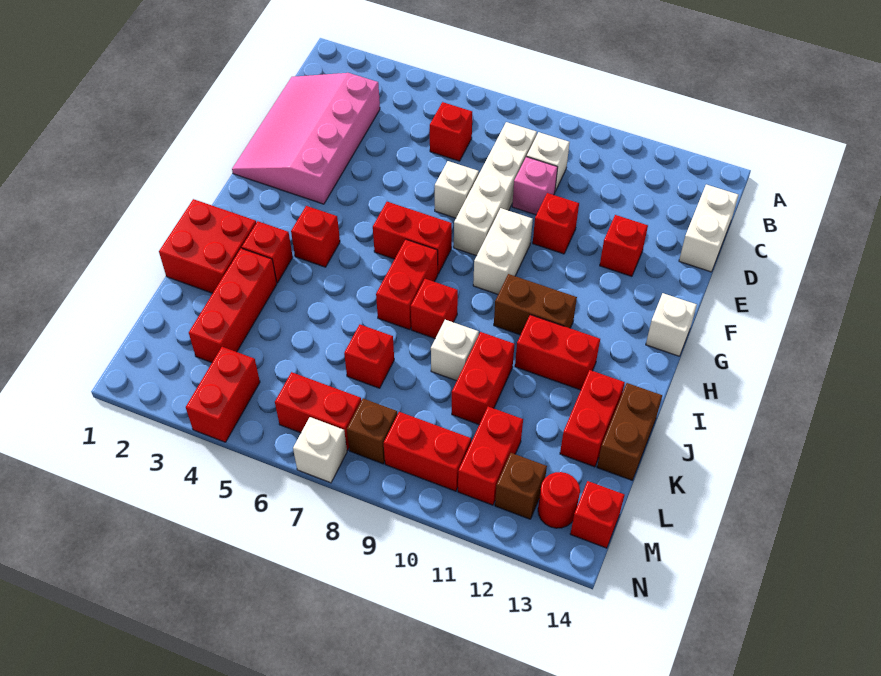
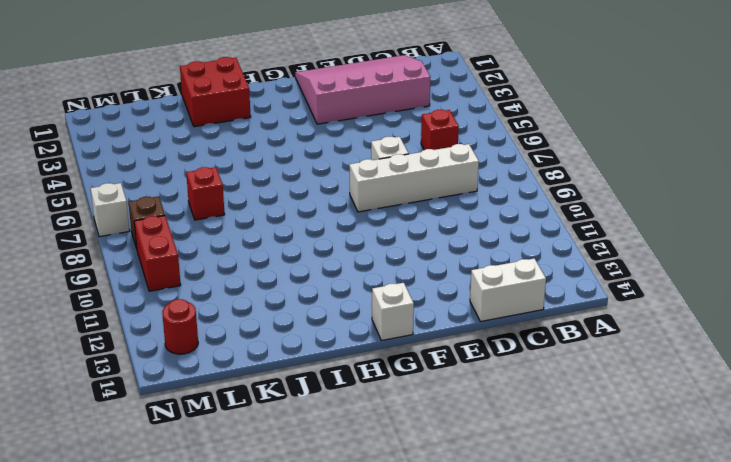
none -> white 1x1 brick [527,132,570,191]
none -> pink 1x1 brick [512,157,558,215]
none -> red 1x1 brick [533,193,579,254]
none -> red 1x1 brick [600,215,648,276]

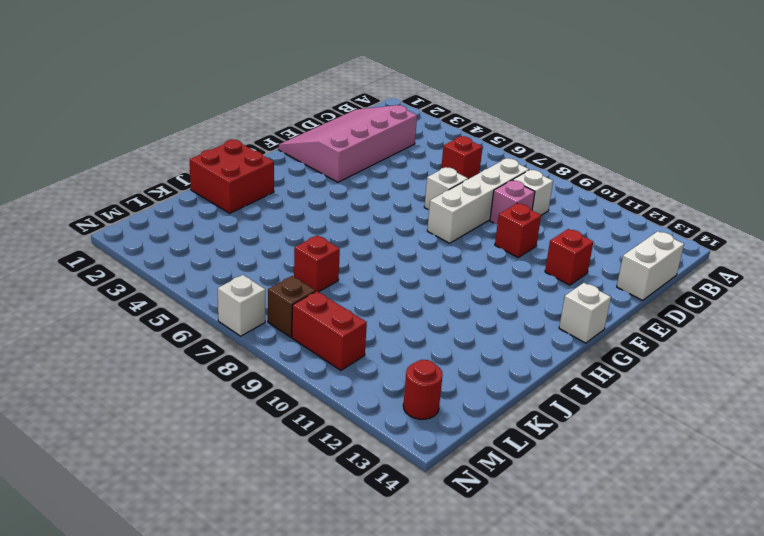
none -> white 1x2 brick [473,208,533,294]
none -> red 1x2 brick [373,202,452,274]
none -> red 1x1 brick [291,206,340,267]
none -> red 1x2 brick [376,239,438,330]

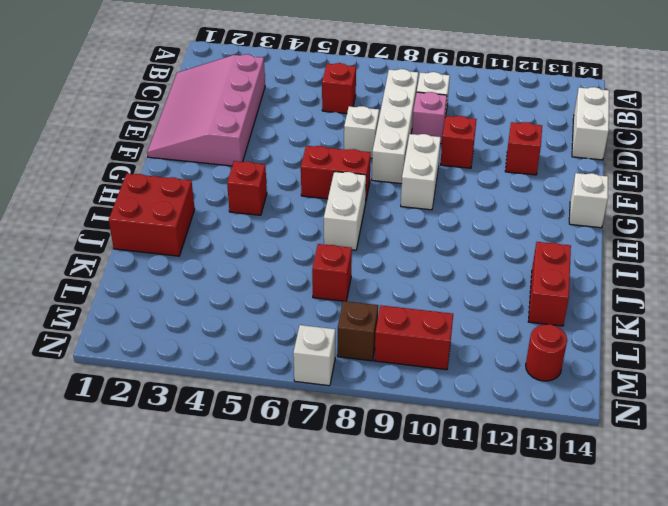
white 1x2 brick [324,171,366,250] -> red 1x2 brick [376,239,438,330]
none -> brown 1x2 brick [494,274,577,335]
none -> red 1x1 brick [242,221,293,283]
none -> red 1x1 brick [411,279,458,338]
none -> red 1x2 brick [515,315,600,390]

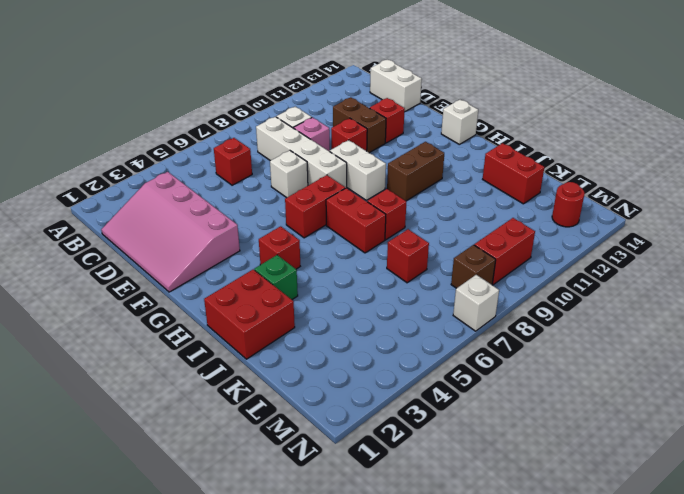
brown 1x2 brick [333,97,386,153] -> brown 1x2 brick moved to [597,383,662,480]
green 1x1 brick [254,255,298,299] -> red 1x1 brick [242,221,293,283]
none -> red 1x2 brick [515,315,600,390]
none -> red 1x3 brick [189,248,277,363]
none -> white 1x1 brick [431,320,479,381]
none -> red 1x2 brick [452,332,514,425]

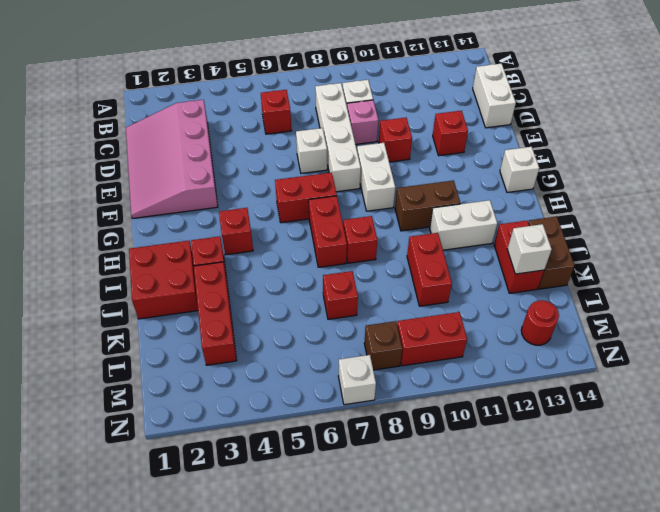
white 1x2 brick [430,200,497,250] -> red 1x2 brick [515,315,600,390]
white 1x1 brick [507,224,552,274] -> white 1x1 brick moved to [431,320,479,381]
none -> red 1x2 brick [458,407,523,505]
none -> red 1x2 brick [186,347,260,442]
none -> red 1x2 brick [275,372,361,450]
none -> brown 1x1 brick [495,453,547,519]

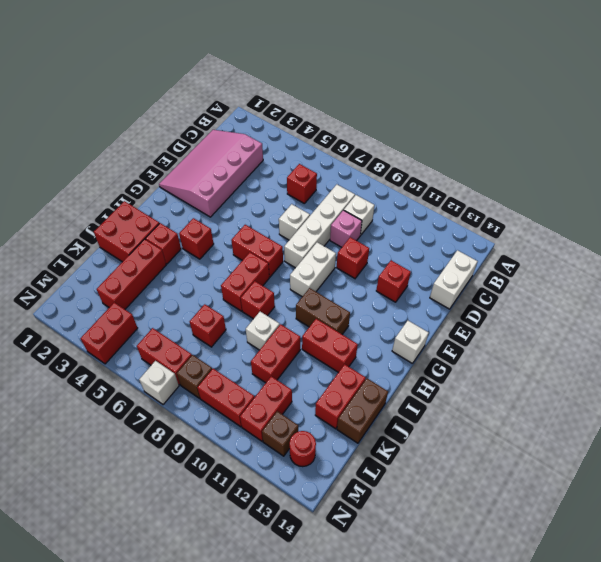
none -> red 1x1 brick [570,481,624,548]

